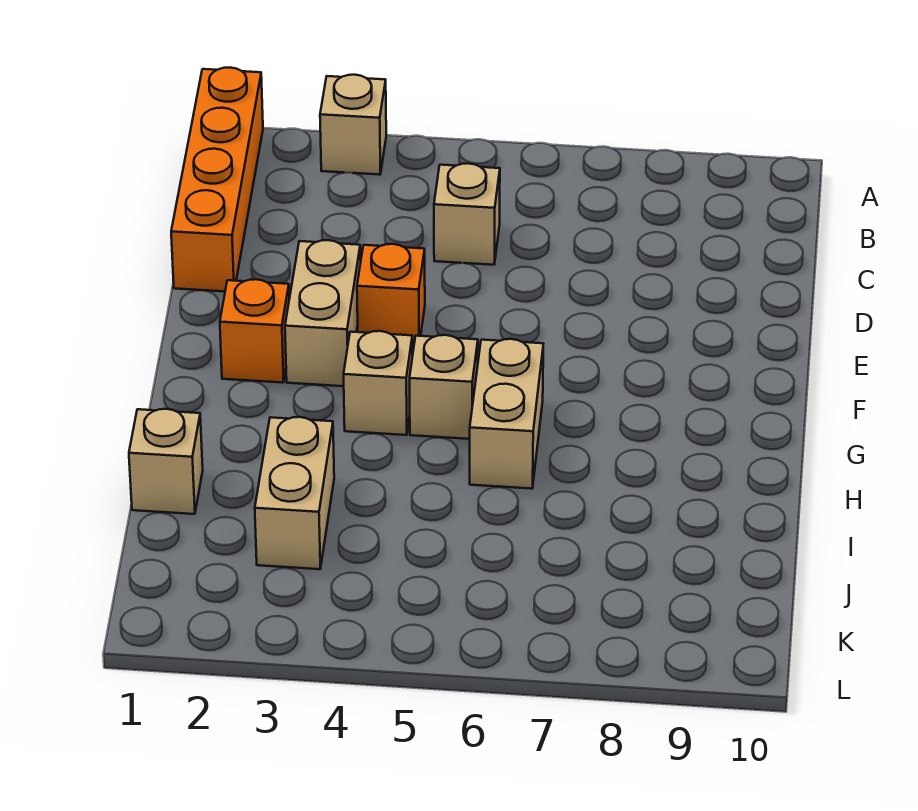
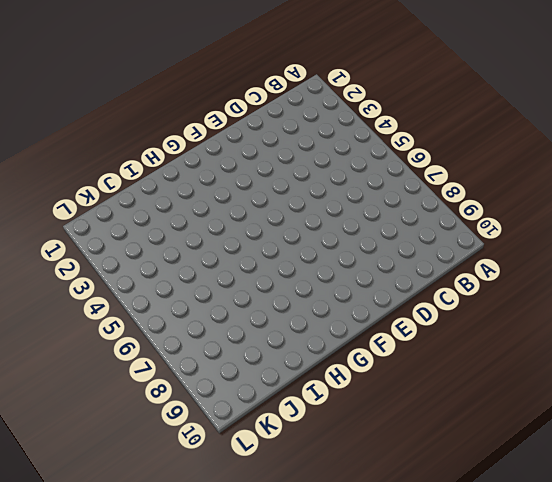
none -> orange 1x4 brick [171,68,263,291]
none -> tan 1x1 brick [320,75,386,175]

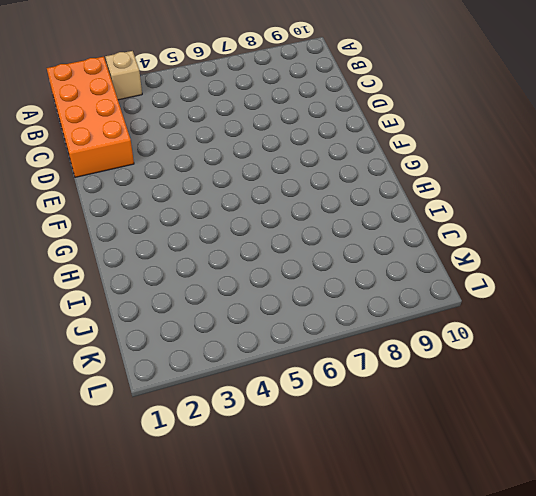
orange 2x4 brick [47,57,134,177] -> orange 1x4 brick [171,68,263,291]
none -> tan 1x1 brick [434,163,500,265]
none -> tan 1x2 brick [285,240,361,386]

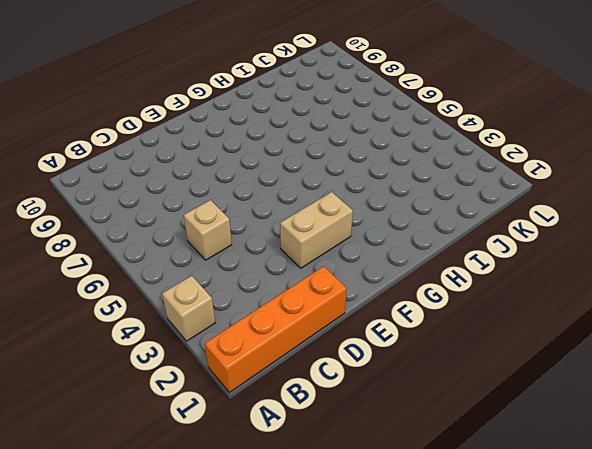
none -> orange 1x1 brick [357,244,425,346]
none -> orange 1x1 brick [220,279,289,383]

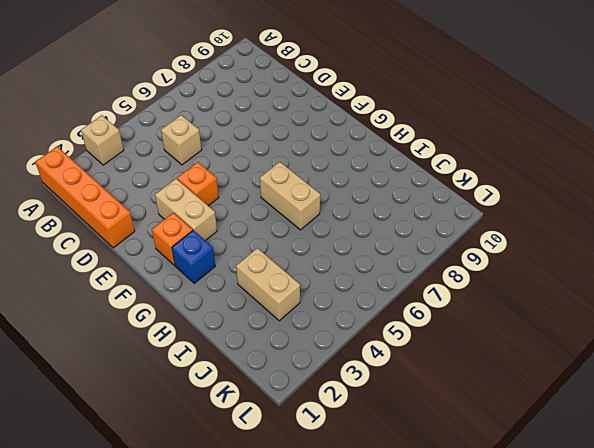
blue 1x1 brick [172,230,215,283] -> none
none -> tan 1x1 brick [344,331,412,435]
none -> tan 1x1 brick [410,335,478,439]

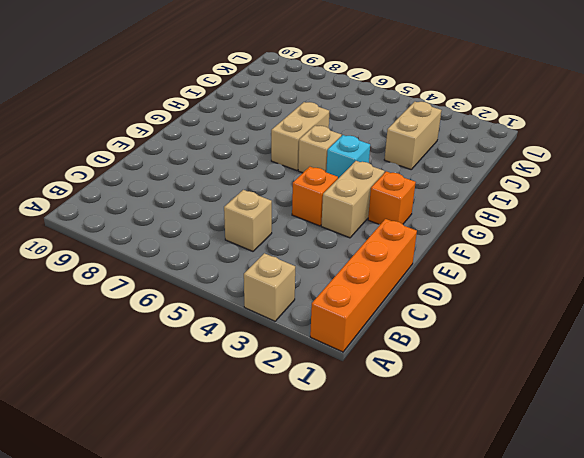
cyan 1x1 brick [326,135,370,178] -> tan 1x1 brick [344,331,412,435]
none -> tan 1x1 brick [129,409,203,514]

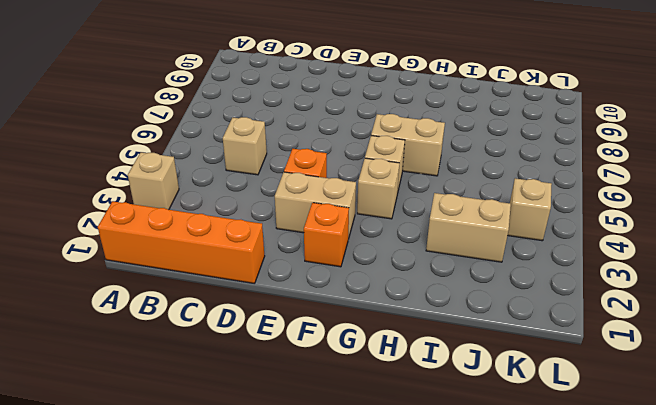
tan 1x1 brick [508,178,552,241] -> tan 1x1 brick moved to [129,409,203,514]

